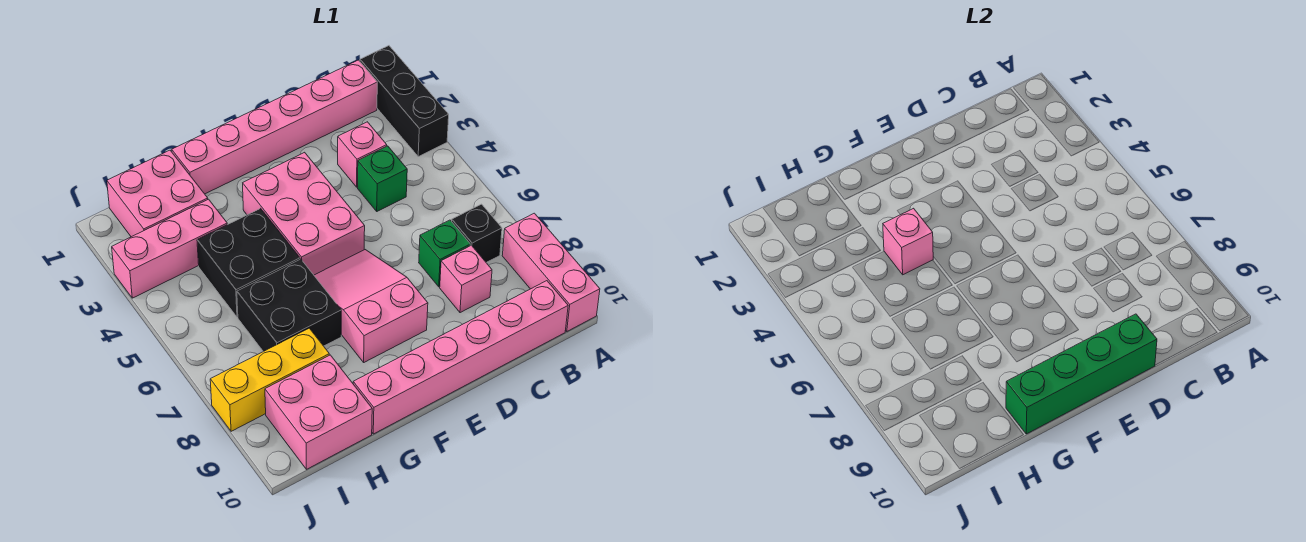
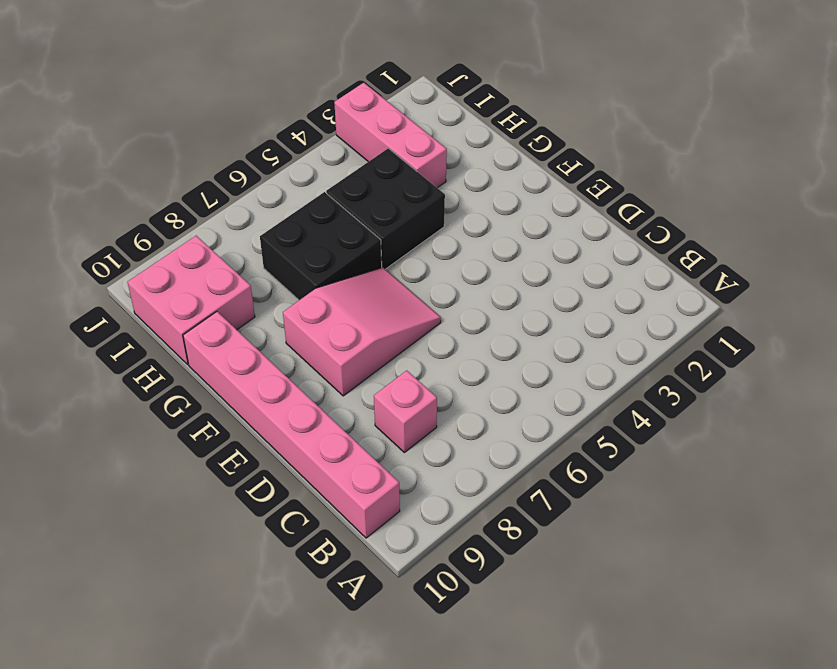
none -> black 1x3 brick [360,46,449,157]
none -> pink 1x3 brick [502,213,600,331]
none -> pink 1x6 brick [172,60,377,194]

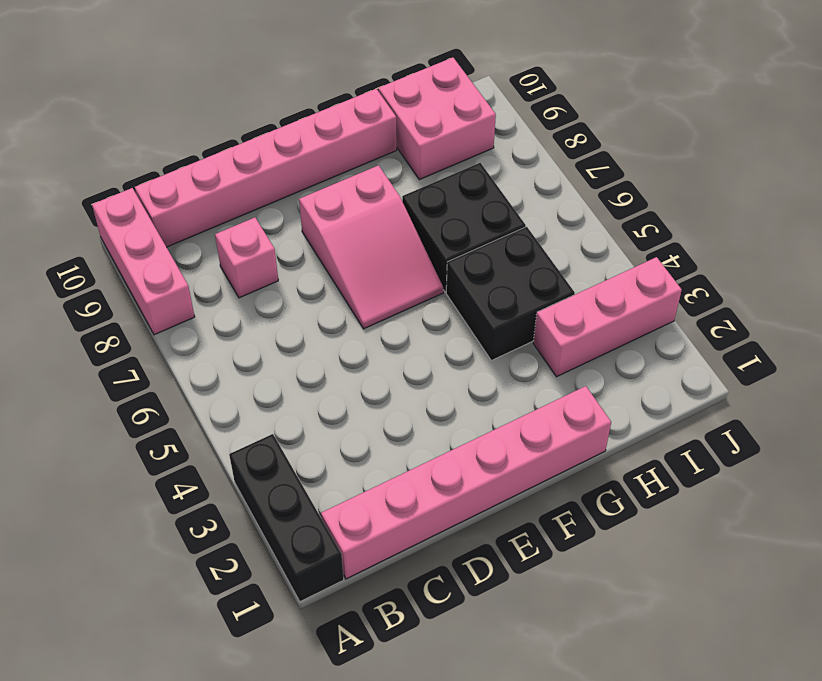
none -> black 1x1 brick [452,204,502,263]
none -> pink 1x1 brick [338,122,387,187]
none -> green 1x1 brick [358,146,407,211]

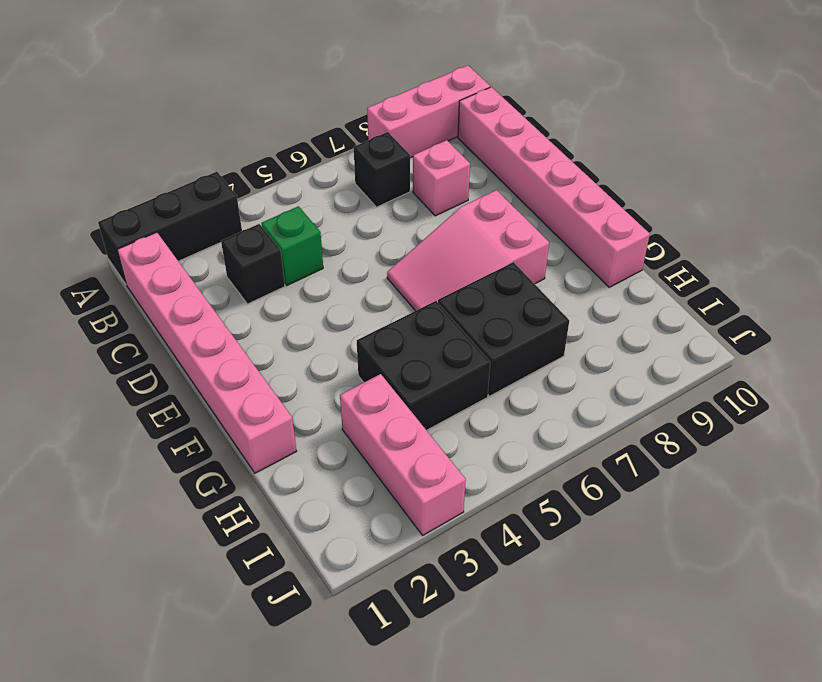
black 1x1 brick [221,224,285,304] -> pink 1x1 brick [338,122,387,187]
none -> green 1x1 brick [419,220,470,287]
none -> pink 2x3 brick [243,152,365,275]
none -> pink 2x2 brick [107,150,208,237]

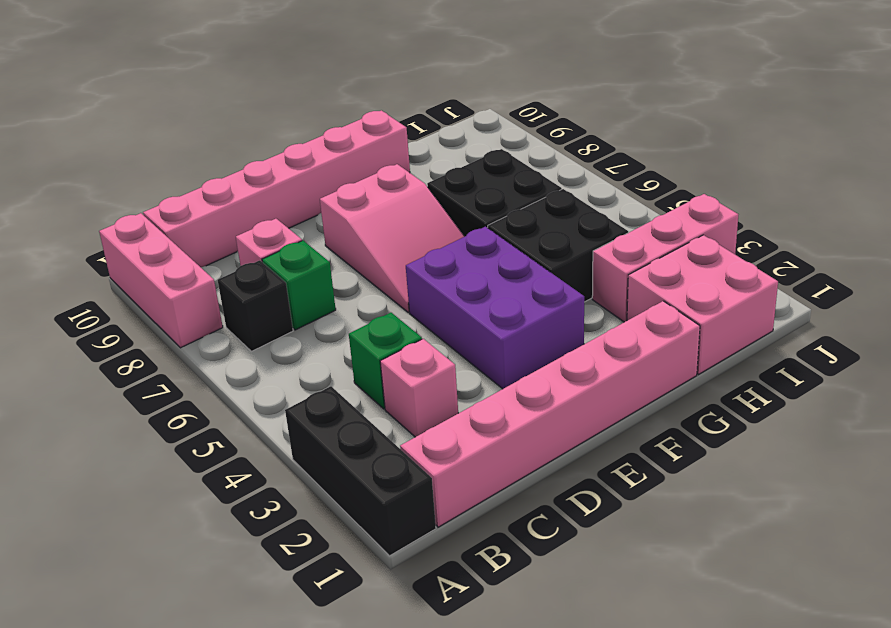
purple 2x3 brick [406,227,584,389] -> pink 2x3 brick [243,152,365,275]
none -> yellow 1x3 brick [210,328,329,431]
none -> pink 2x2 brick [265,355,372,469]
none -> green 1x4 brick [1006,314,1157,434]

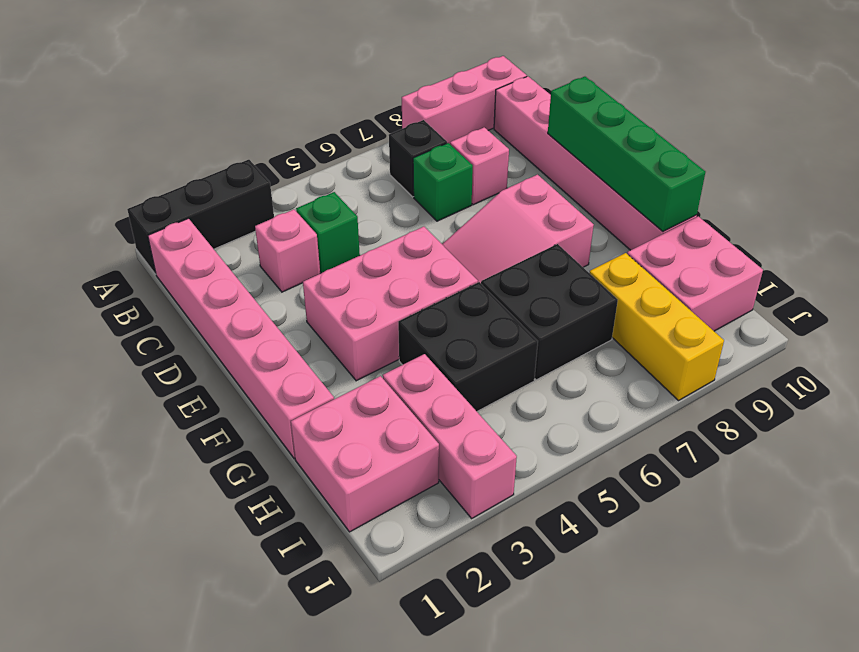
none -> pink 1x1 brick [883,208,933,275]

